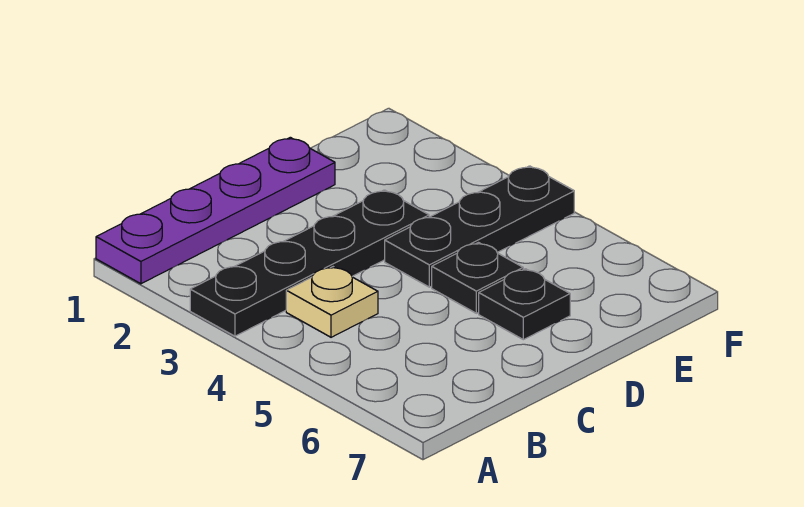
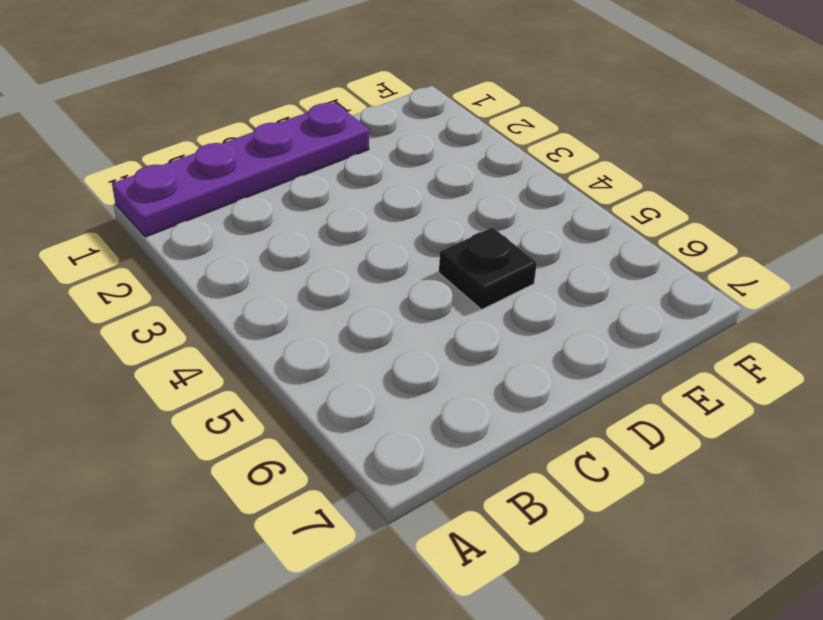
none -> black 1x4 plate [190,190,429,336]
none -> tan 1x1 plate [286,267,378,337]

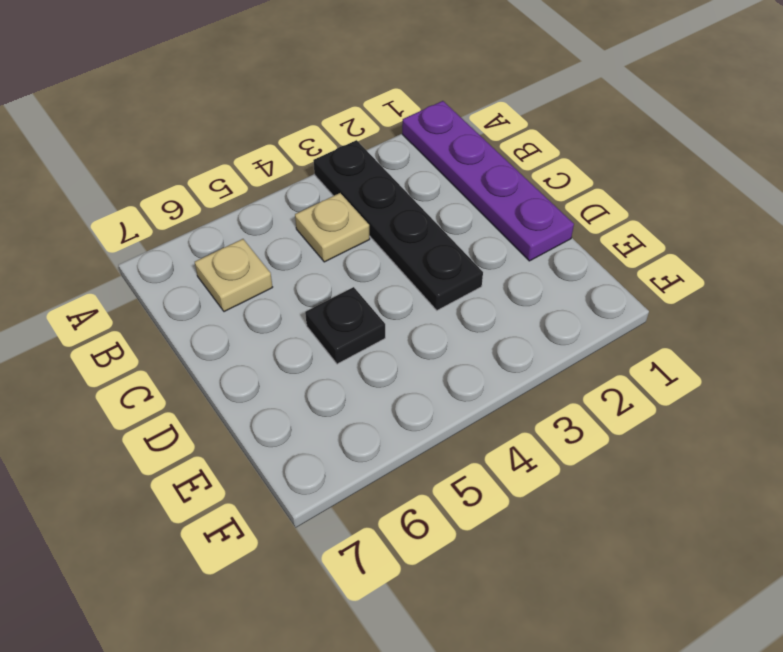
tan 1x1 plate [195,239,273,312] -> none
none -> black 1x3 plate [385,166,574,287]
none -> black 1x1 plate [479,269,570,340]

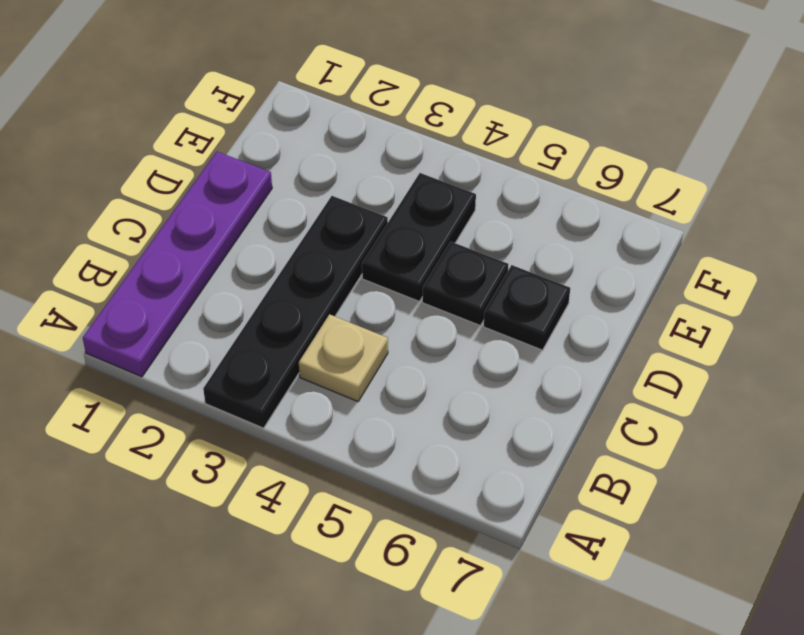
black 1x2 plate [362,173,476,301] -> black 1x3 plate [385,166,574,287]

